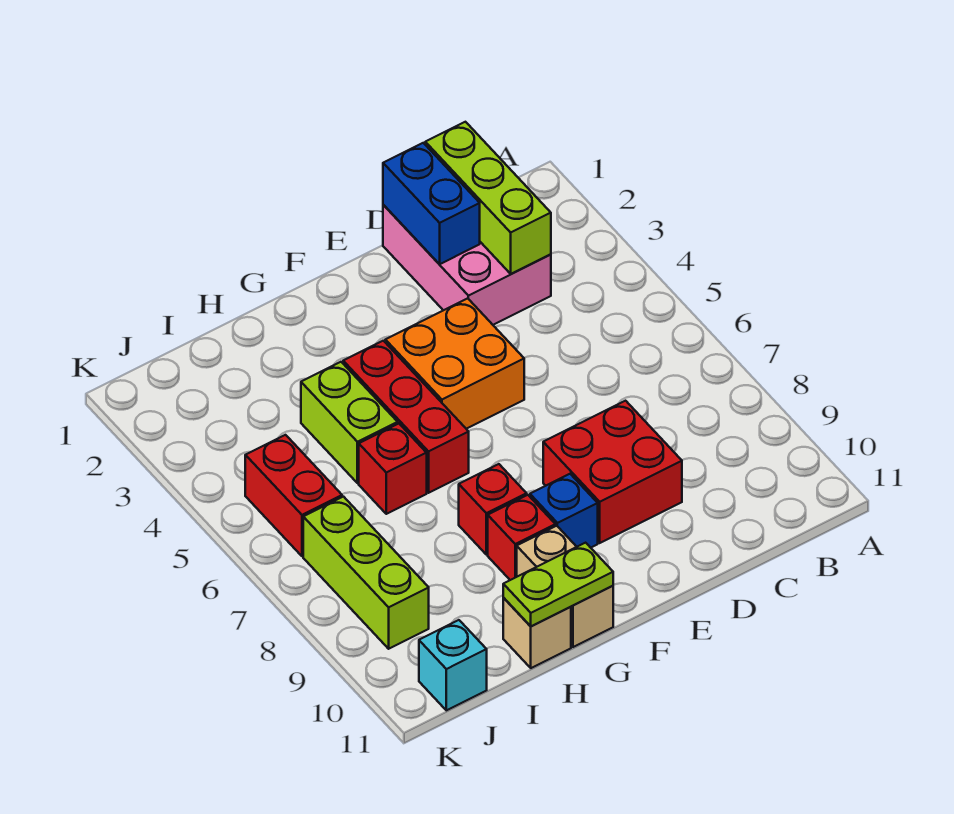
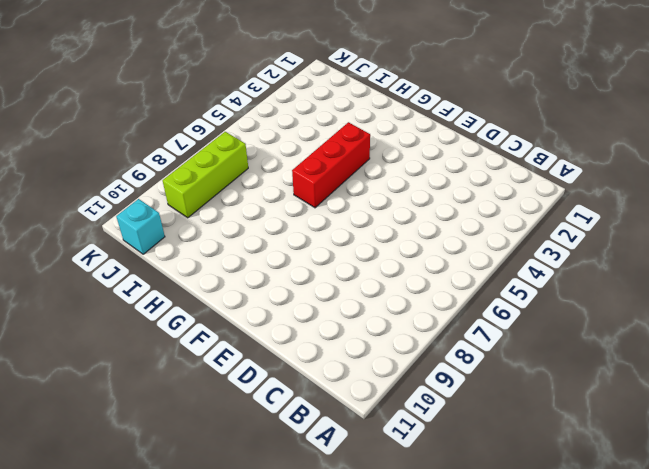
none -> pink 2x3 brick [383,205,551,325]
none -> red 2x2 brick [543,401,682,543]
none -> orange 2x2 brick [385,298,524,429]

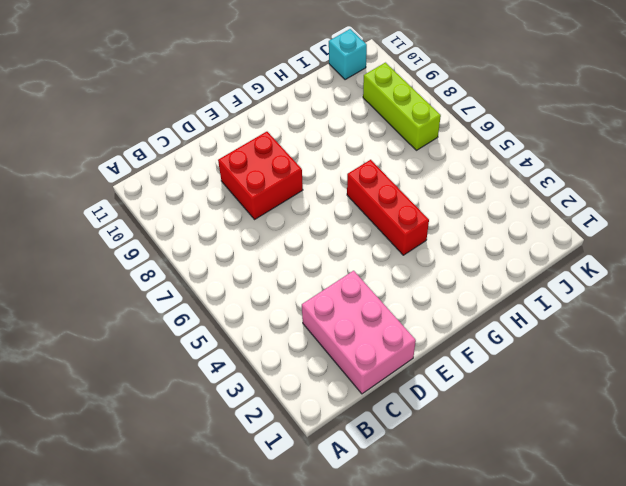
none -> orange 2x2 brick [385,298,524,429]
none -> blue 1x1 brick [530,474,598,548]
none -> red 1x1 brick [459,464,527,555]

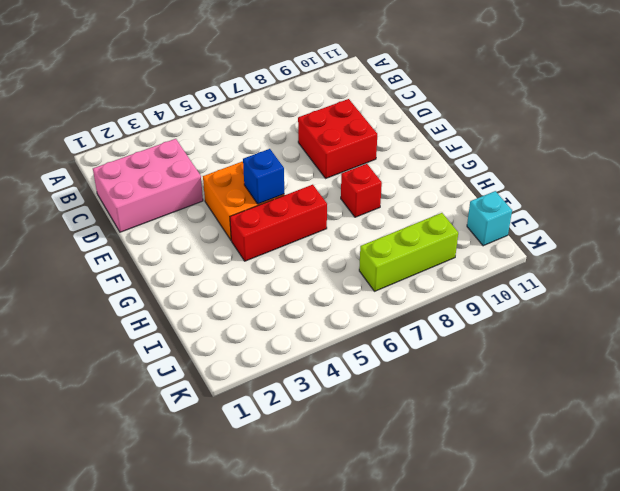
blue 1x1 brick [243,149,284,204] -> blue 1x1 brick moved to [530,474,598,548]
none -> red 1x1 brick [488,495,555,580]
none -> tan 1x2 brick [517,526,613,647]
none -> lime 1x2 brick [301,362,398,483]

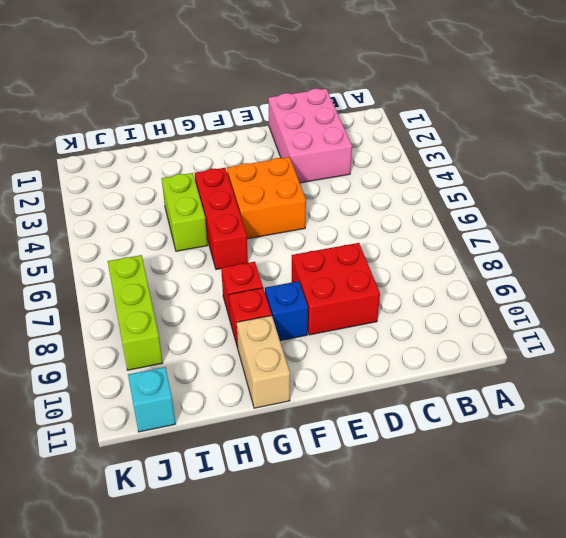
none -> red 1x1 brick [359,424,427,514]
none -> tan 1x1 brick [503,598,571,668]
none -> red 1x2 brick [245,435,342,556]

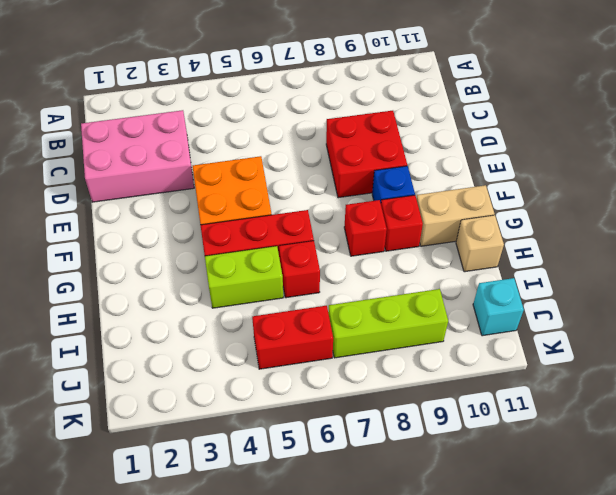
none -> lime 1x3 brick [425,122,551,274]
none -> blue 1x2 brick [383,143,480,264]
none -> lime 1x2 plate [503,543,613,626]

